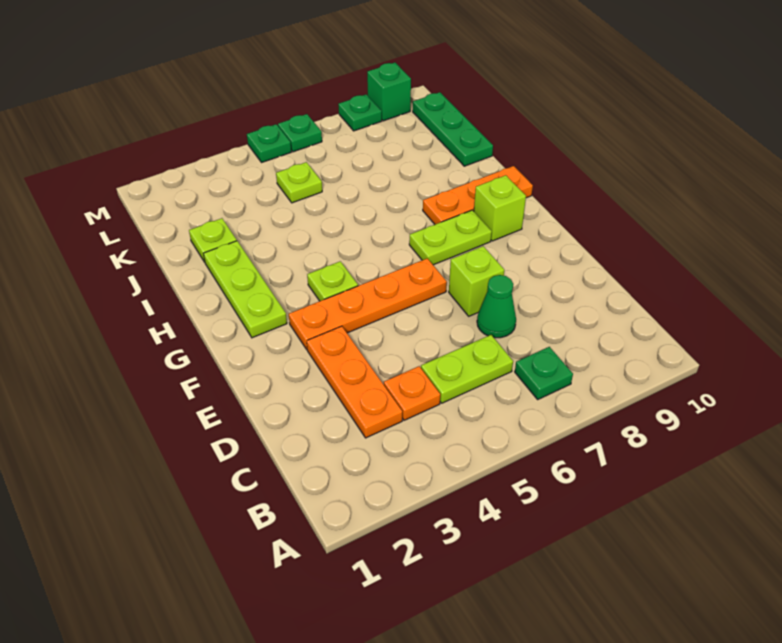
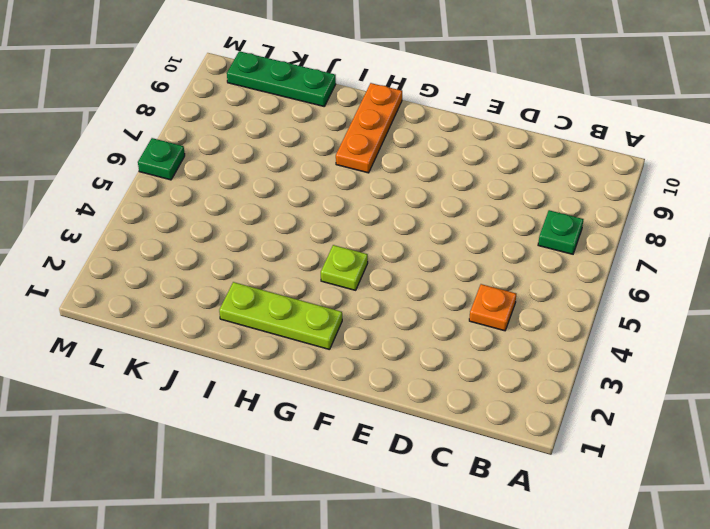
none -> orange 1x3 plate [307,326,402,438]
none -> lime 1x2 plate [421,335,513,403]
none -> green 1x1 cone [477,275,516,338]

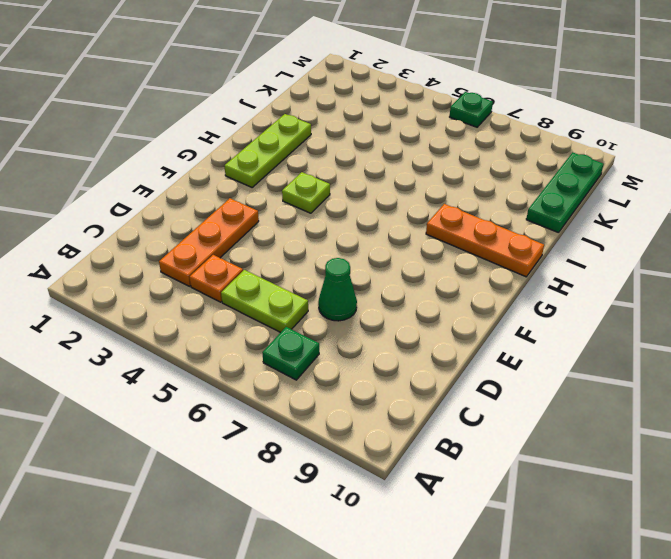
none -> lime 1x1 brick [449,246,504,316]
none -> orange 1x4 plate [289,258,447,349]
none -> lime 1x2 plate [409,210,492,265]

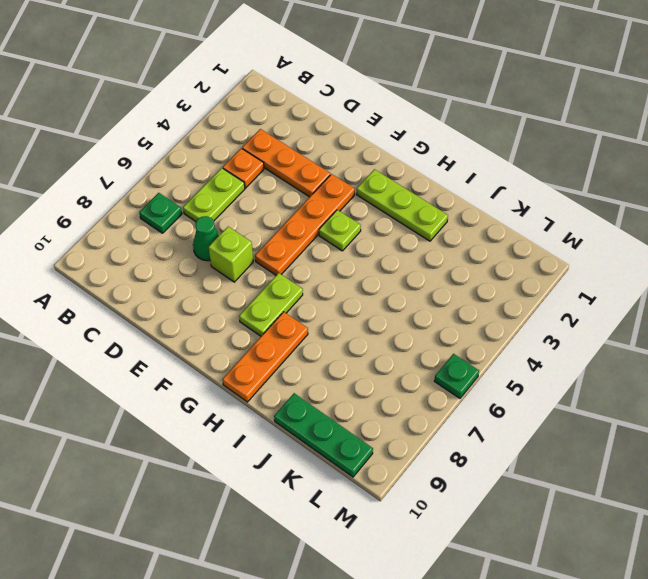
none -> lime 1x1 brick [474,175,526,241]
none -> lime 1x1 plate [189,218,237,262]
none -> lime 1x1 plate [276,162,322,203]

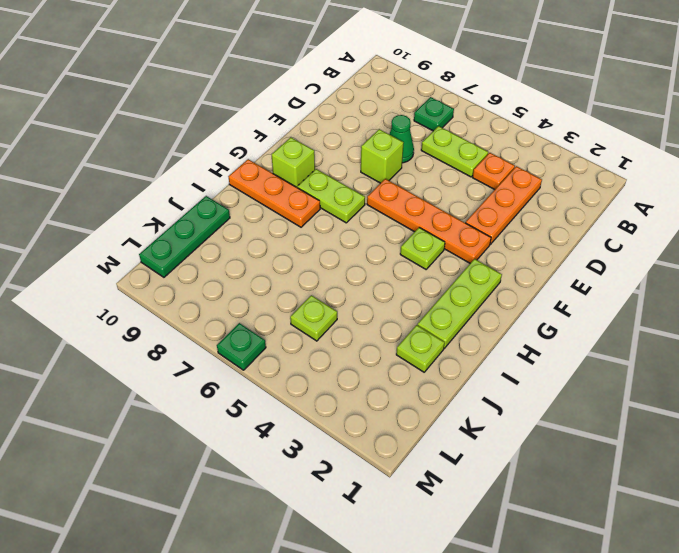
none -> green 1x1 plate [247,124,291,162]
none -> green 1x1 plate [338,94,382,131]
none -> green 1x1 brick [367,63,411,121]

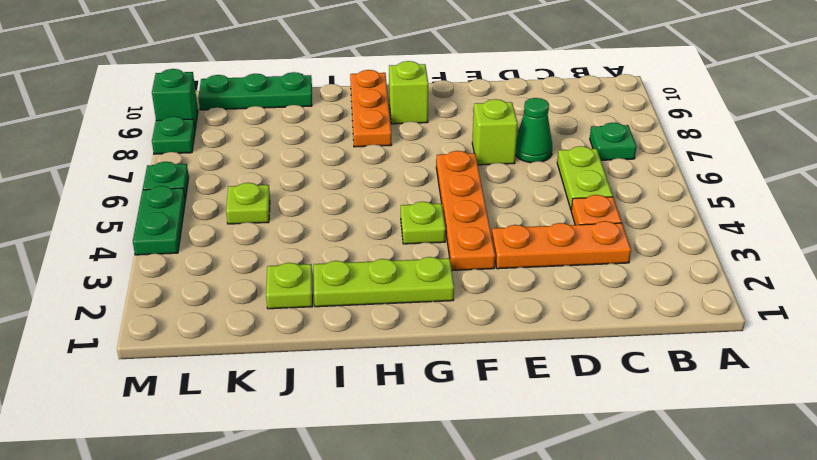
green 1x2 plate [133,186,185,255] -> green 1x1 plate [247,124,291,162]
none -> lime 1x2 plate [409,210,492,265]

